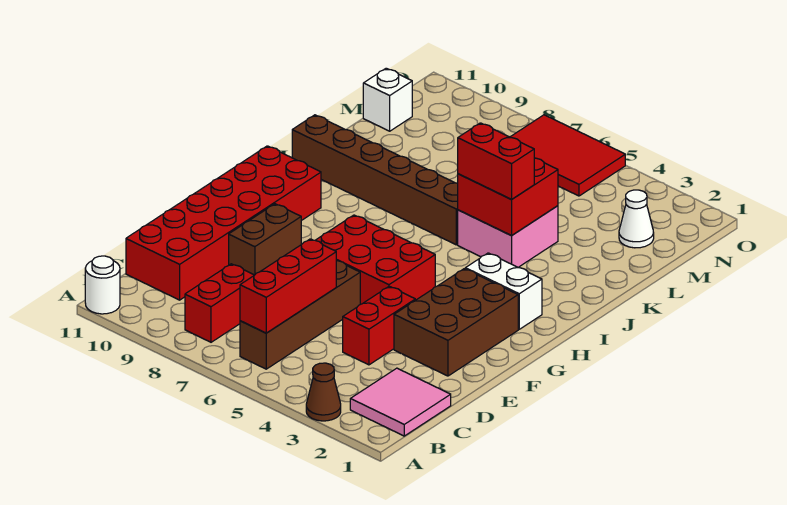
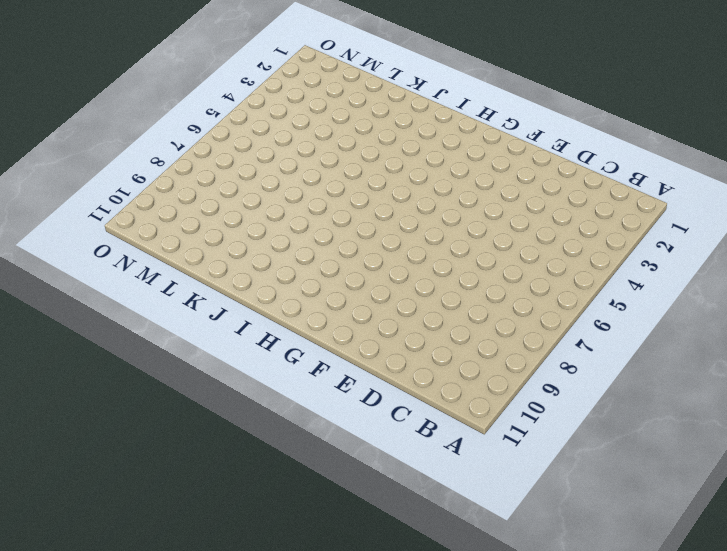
none -> brown 1x1 cone [306,363,341,421]
none -> white 1x1 round brick [85,256,120,314]
none -> pink 2x2 tile [350,368,451,436]

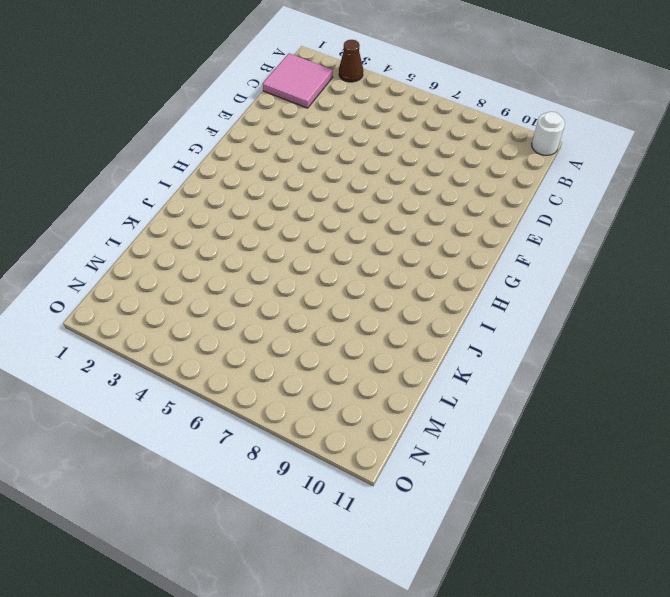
none -> brown 1x4 brick [240,261,360,369]
none -> red 1x2 brick [185,264,254,342]
none -> red 2x6 brick [126,146,321,300]

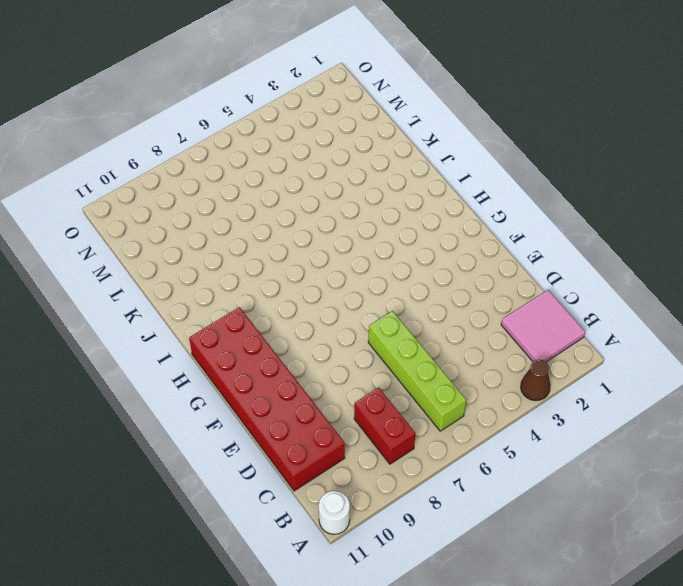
lime 1x4 brick [368,311,466,431] -> brown 1x4 brick [240,261,360,369]
none -> red 1x2 brick [343,286,415,365]
none -> brown 2x3 brick [394,269,518,376]
none -> brown 1x2 brick [229,204,301,275]

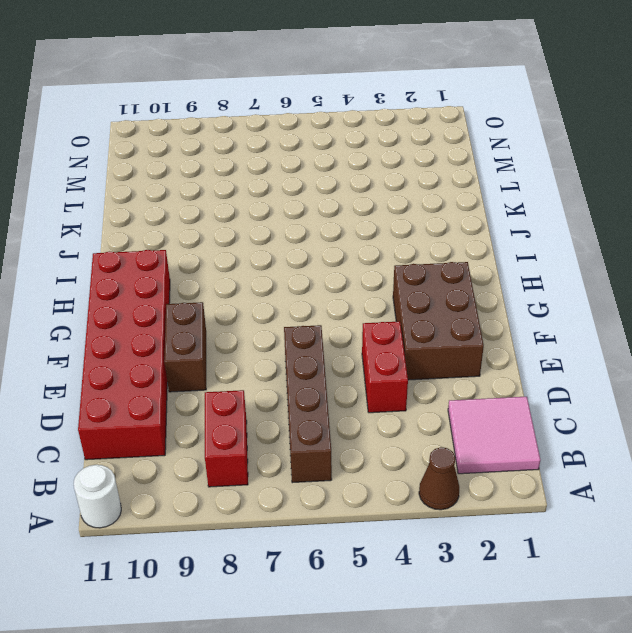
none -> red 2x3 brick [315,215,435,304]
none -> white 1x2 brick [465,253,542,329]
none -> pink 2x2 brick [458,206,558,267]

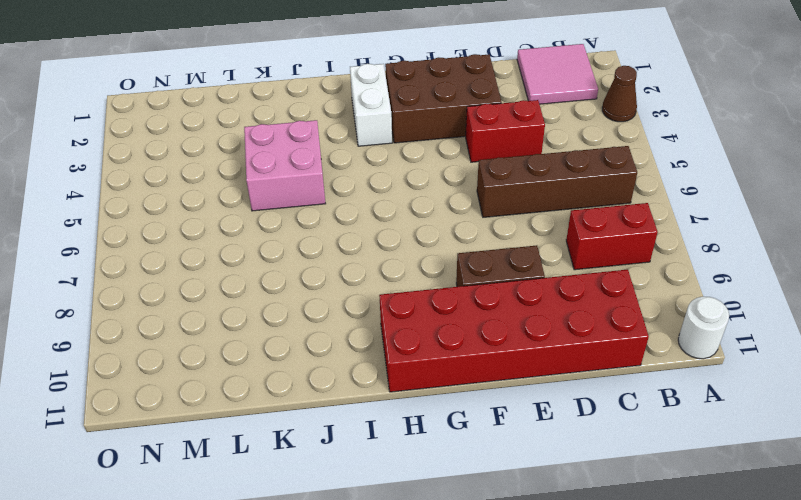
none -> red 2x3 brick [315,215,435,304]
none -> brown 1x6 brick [292,115,458,245]
none -> white 1x1 cone [619,190,654,248]

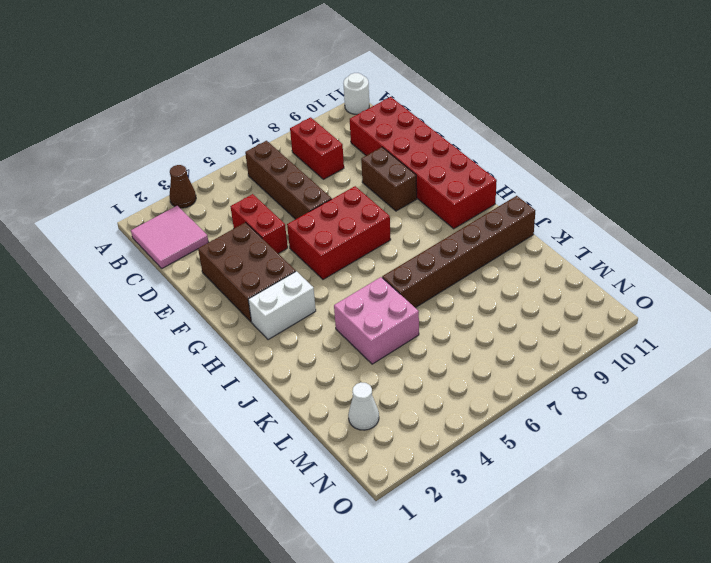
none -> white 1x1 brick [363,68,412,131]
none -> red 2x3 tile [510,115,625,196]
none -> red 1x3 brick [240,239,336,333]

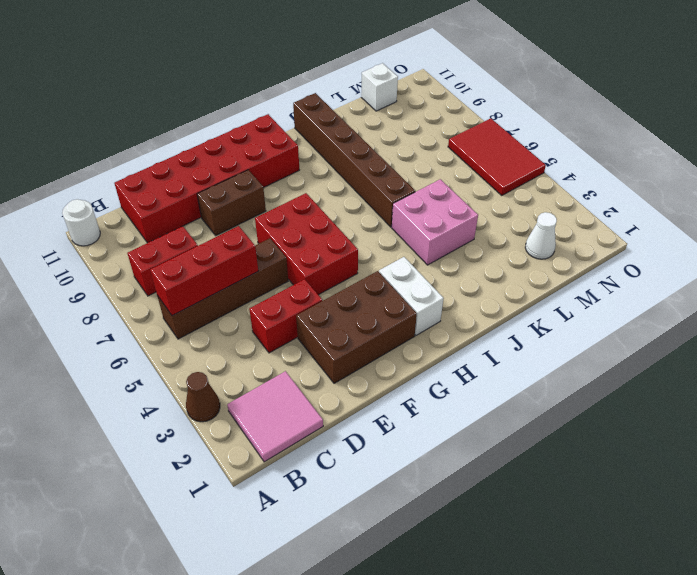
none -> red 2x2 brick [458,158,558,236]
none -> red 1x2 brick [458,123,534,199]

